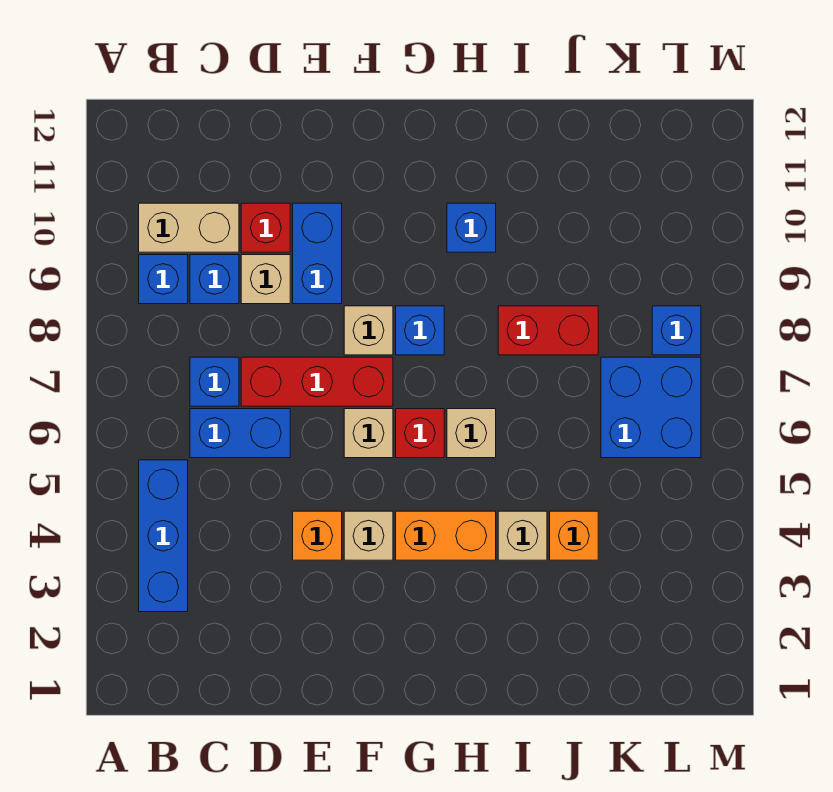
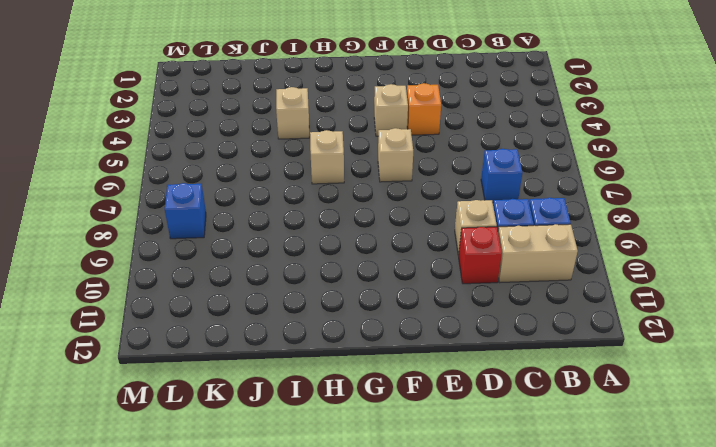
none -> blue 1x3 brick [139,460,188,612]
none -> blue 1x2 brick [190,409,290,458]
none -> red 1x3 brick [241,357,393,406]

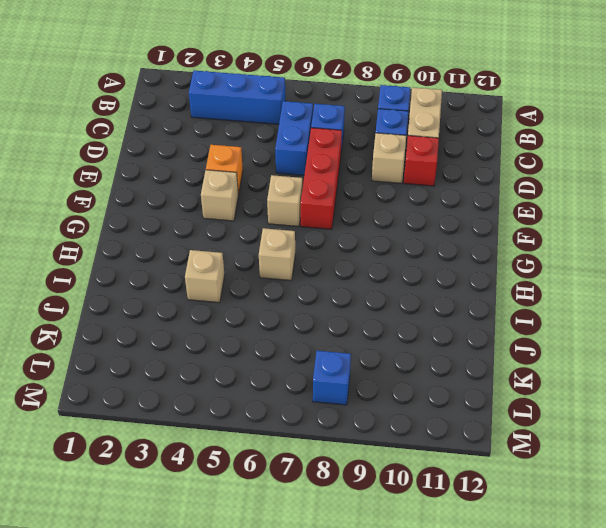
none -> blue 1x2 brick [293,203,342,304]
none -> tan 1x1 brick [344,306,393,355]
none -> orange 1x2 brick [396,511,496,560]

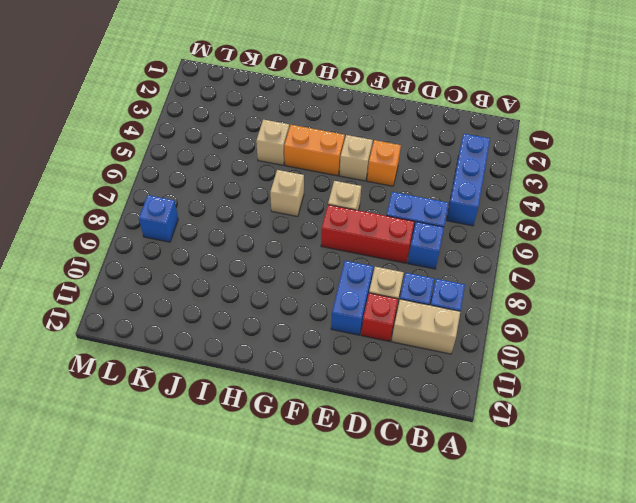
none -> tan 1x1 brick [344,306,393,355]
none -> red 1x1 brick [396,409,444,458]
none -> blue 1x1 brick [396,306,444,355]

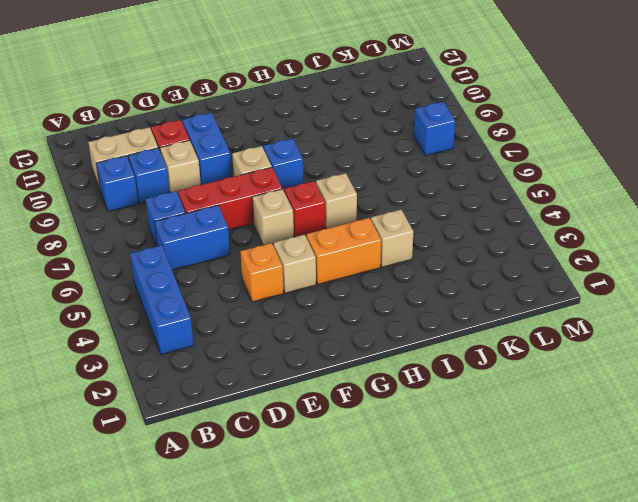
none -> blue 1x1 brick [447,203,496,252]
none -> red 1x2 brick [498,306,598,355]
none -> orange 1x1 brick [550,511,598,560]

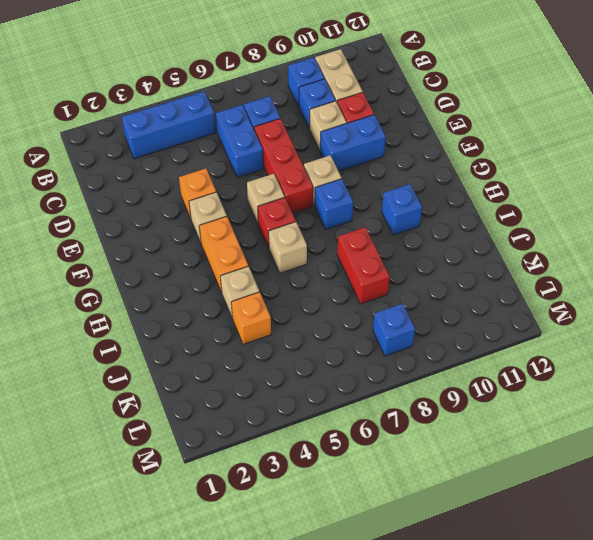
none -> blue 2x2 brick [601,357,701,458]

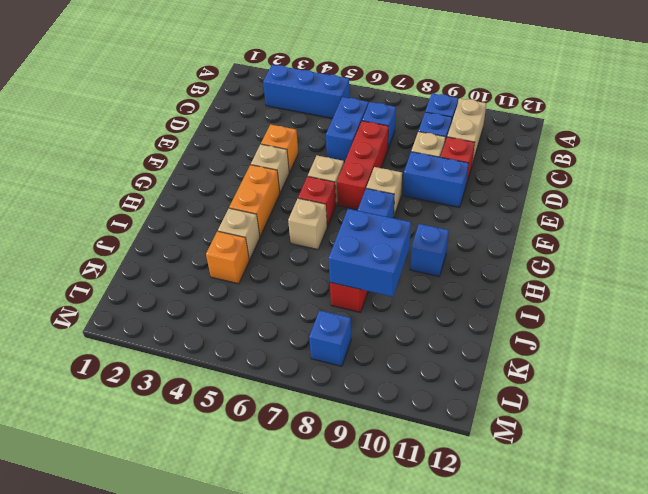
blue 2x2 brick [329,209,411,297] -> blue 2x2 brick moved to [601,357,701,458]

